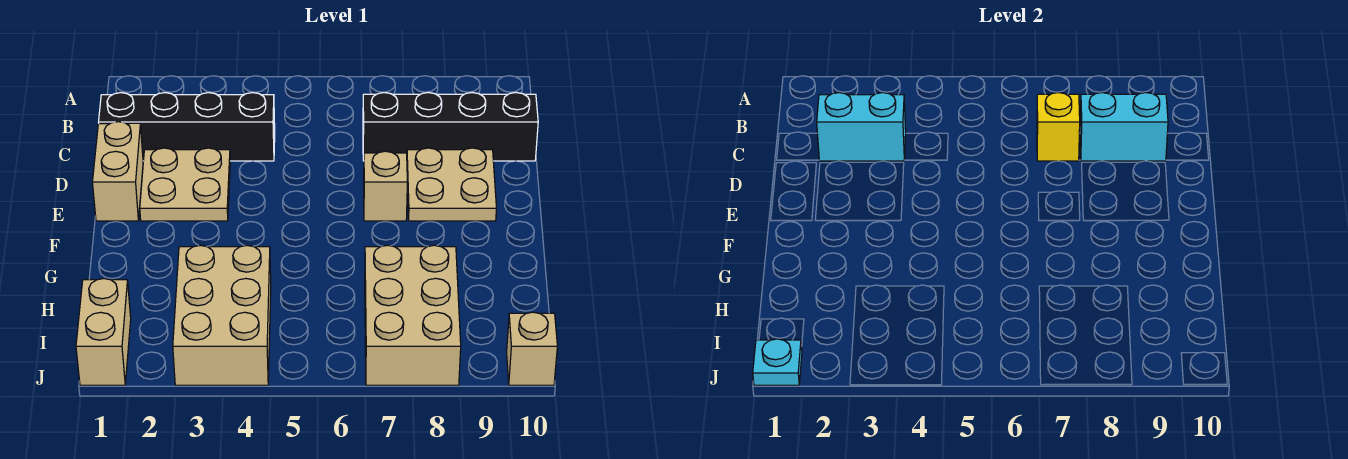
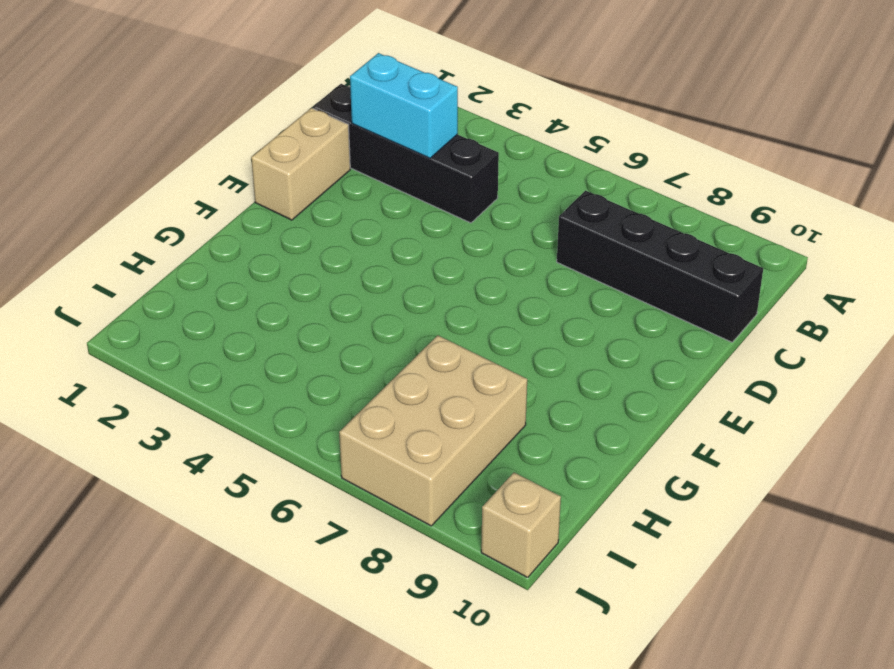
none -> tan 2x2 plate [140,148,230,221]
none -> tan 2x2 plate [407,148,496,221]
none -> tan 1x1 brick [364,151,407,221]

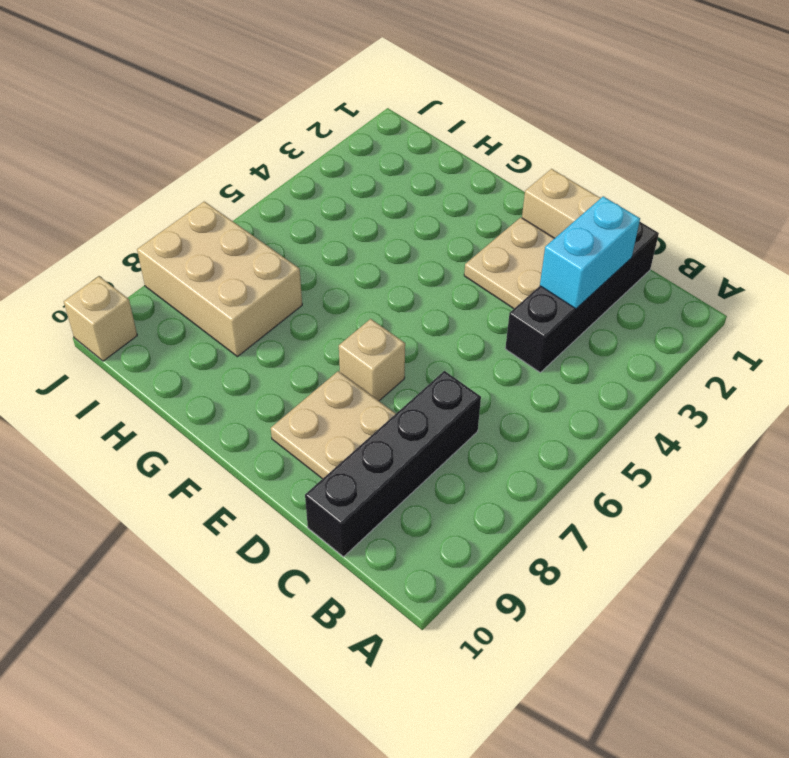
none -> tan 2x3 brick [173,245,271,385]
none -> tan 1x2 brick [76,279,131,385]
none -> yellow 1x1 brick [1037,93,1080,161]

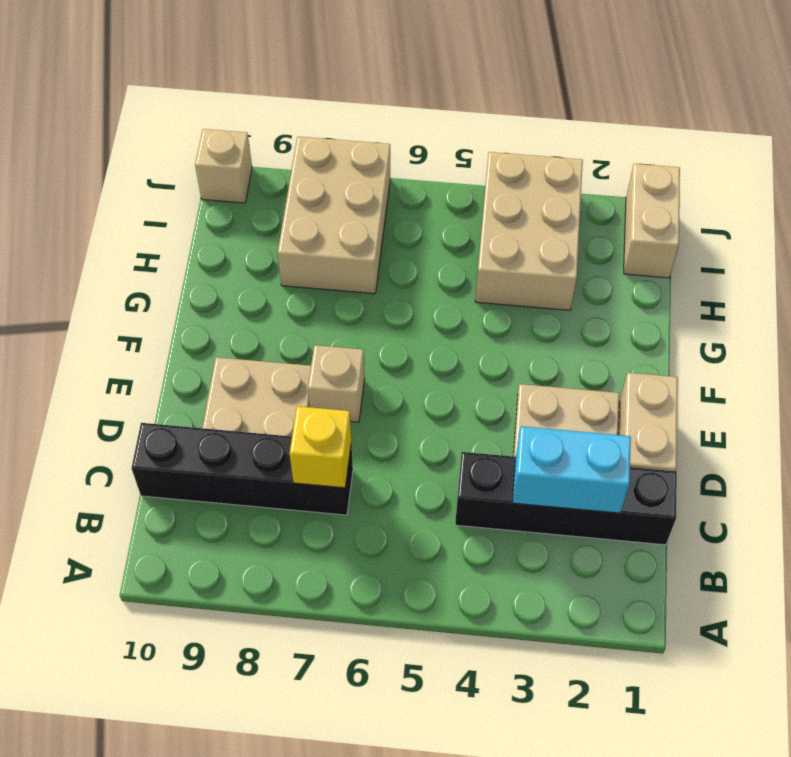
none -> cyan 1x2 brick [1080,93,1168,161]
none -> cyan 1x1 plate [753,339,802,385]

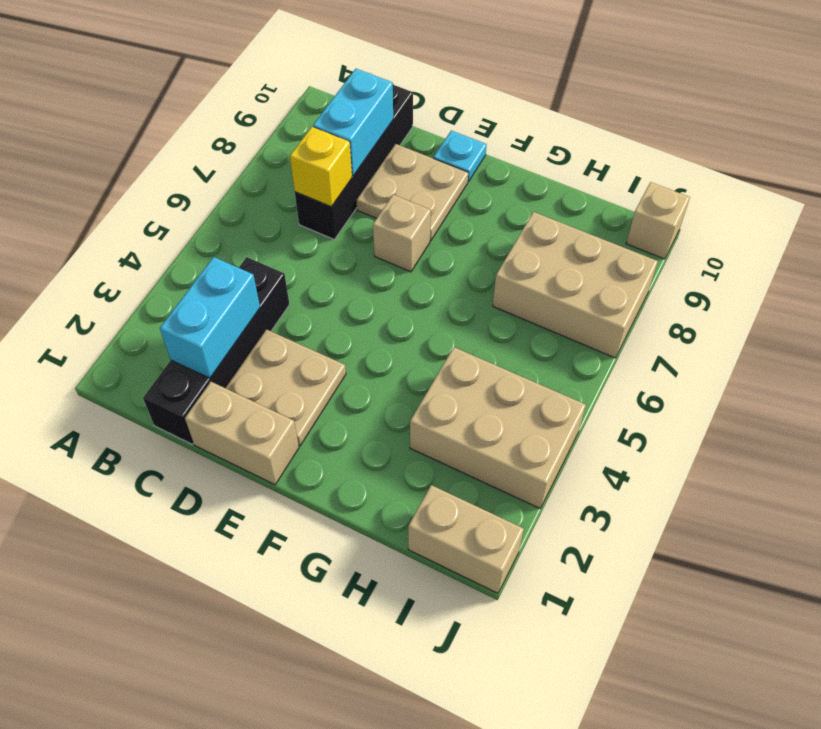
cyan 1x1 plate [433,131,487,182] -> cyan 1x1 plate moved to [753,339,802,385]

